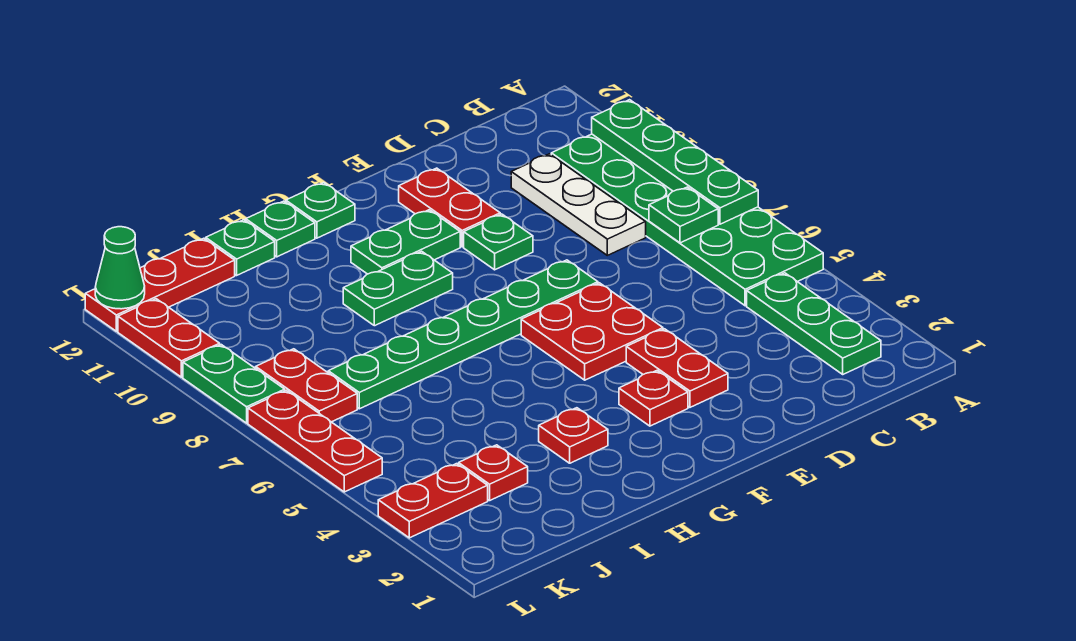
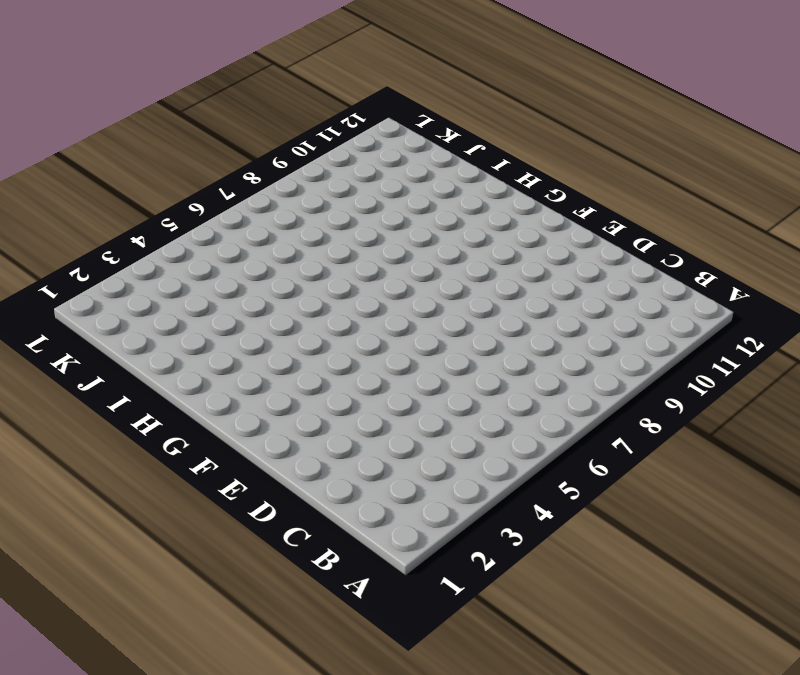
none -> green 2x6 plate [551,134,823,306]
none -> green 1x3 plate [747,273,881,374]
none -> white 1x3 plate [511,154,646,255]

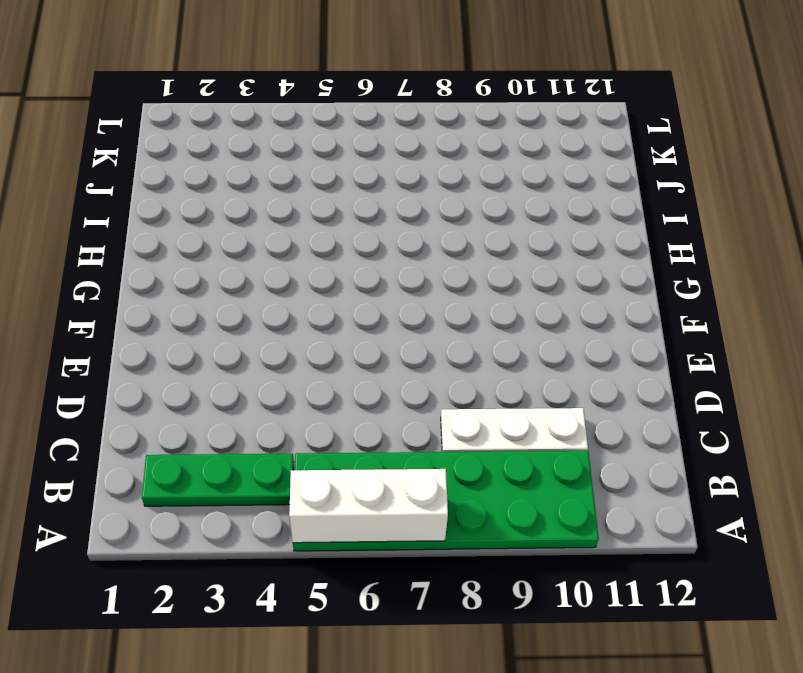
white 1x3 brick [289,469,448,543] -> green 1x4 plate [592,100,758,224]
none -> red 1x2 plate [626,329,728,407]
none -> red 2x2 plate [521,283,663,380]
none -> green 1x6 plate [328,260,598,409]

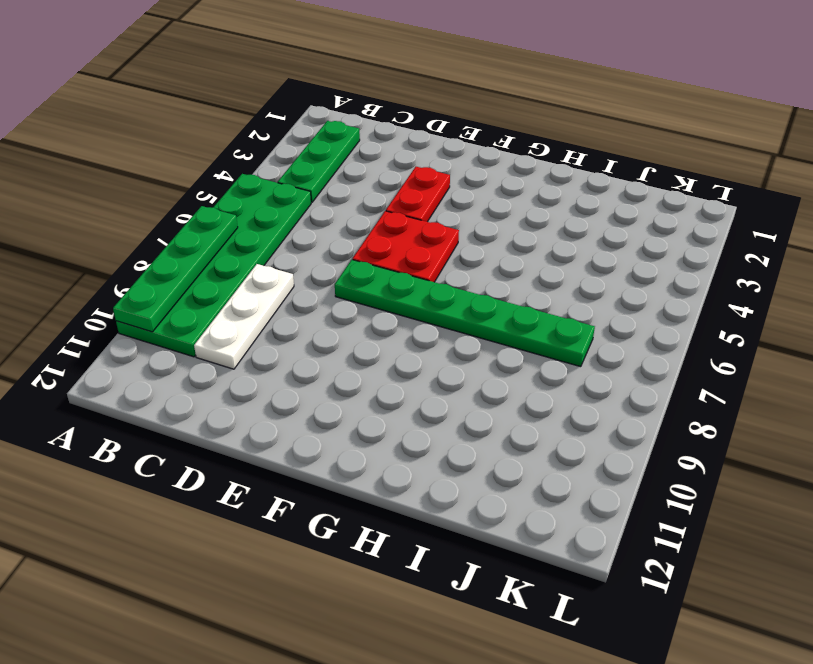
none -> green 1x1 plate [464,214,533,270]
none -> red 1x2 plate [399,168,500,247]
none -> red 1x1 plate [619,371,688,426]

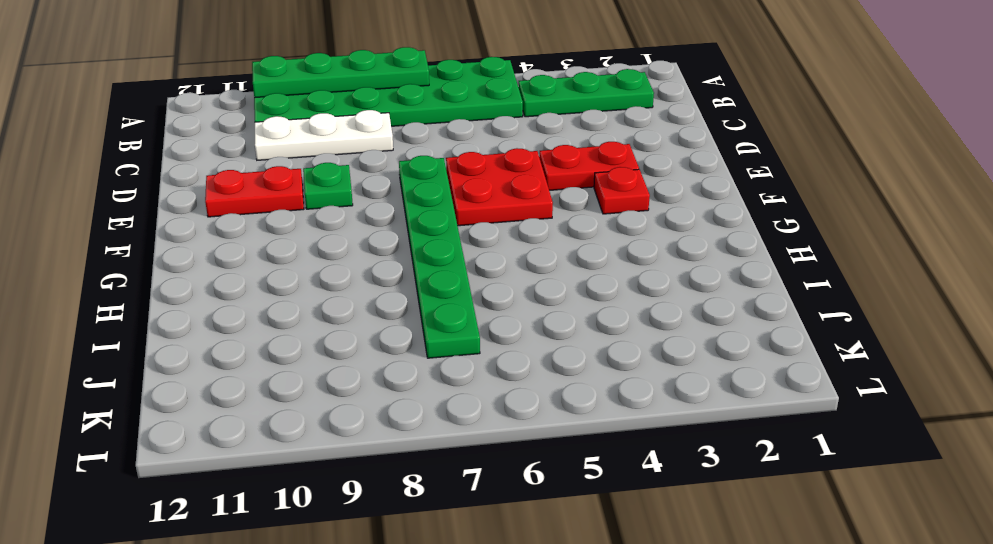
none -> green 1x2 plate [351,210,460,274]
none -> green 1x2 plate [343,251,453,326]
none -> green 1x1 plate [286,183,355,238]

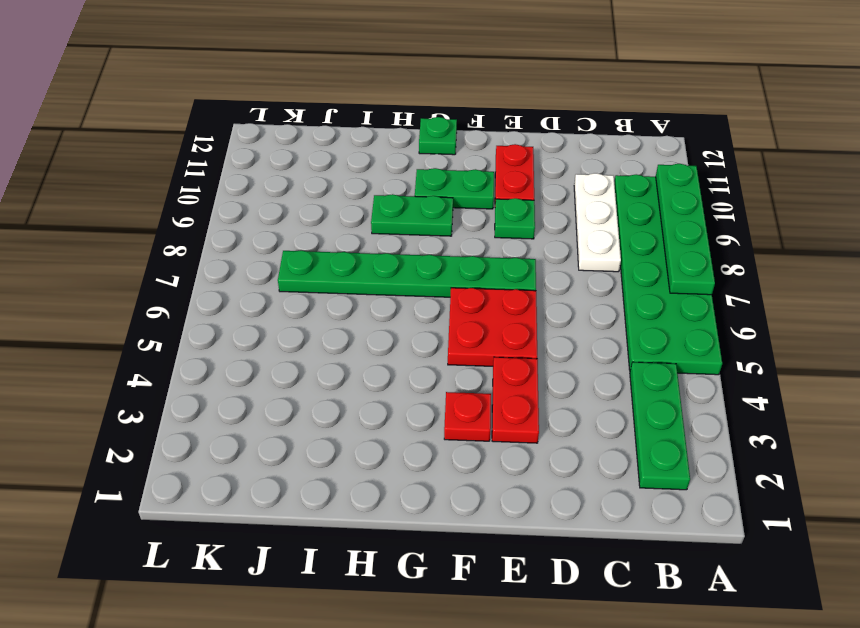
none -> red 1x1 plate [539,408,608,463]
none -> green 1x1 plate [246,201,315,257]
none -> green 1x1 plate [206,220,275,275]

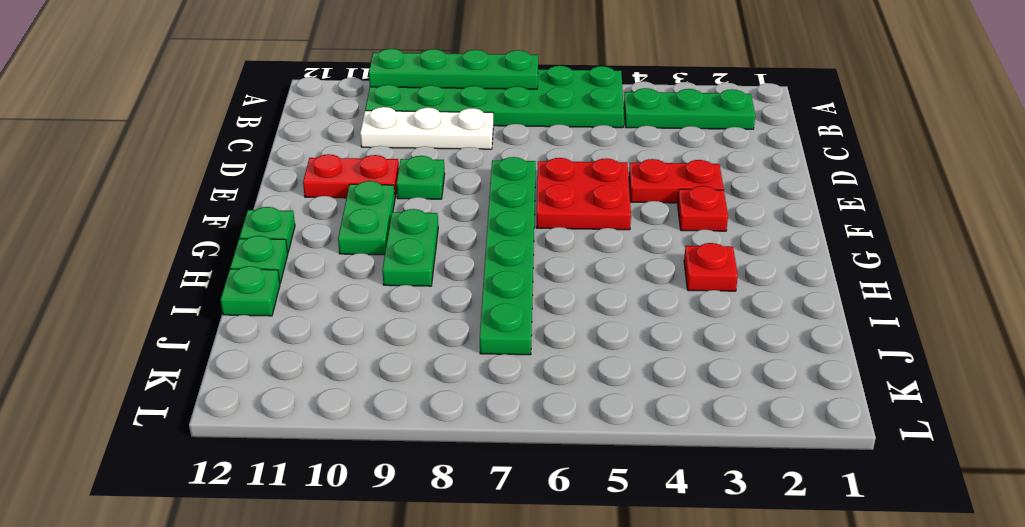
none -> red 1x1 plate [459,445,528,501]
none -> red 1x3 plate [85,238,235,331]
none -> red 1x2 plate [378,464,488,538]

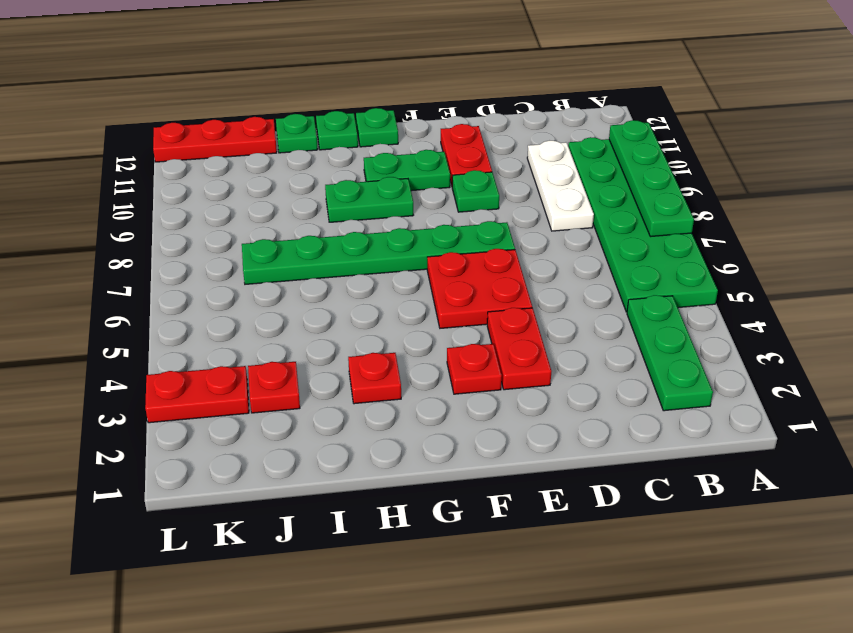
none -> red 1x2 plate [256,349,357,422]
none -> red 1x3 plate [248,390,382,492]
none -> green 1x2 plate [183,345,285,423]

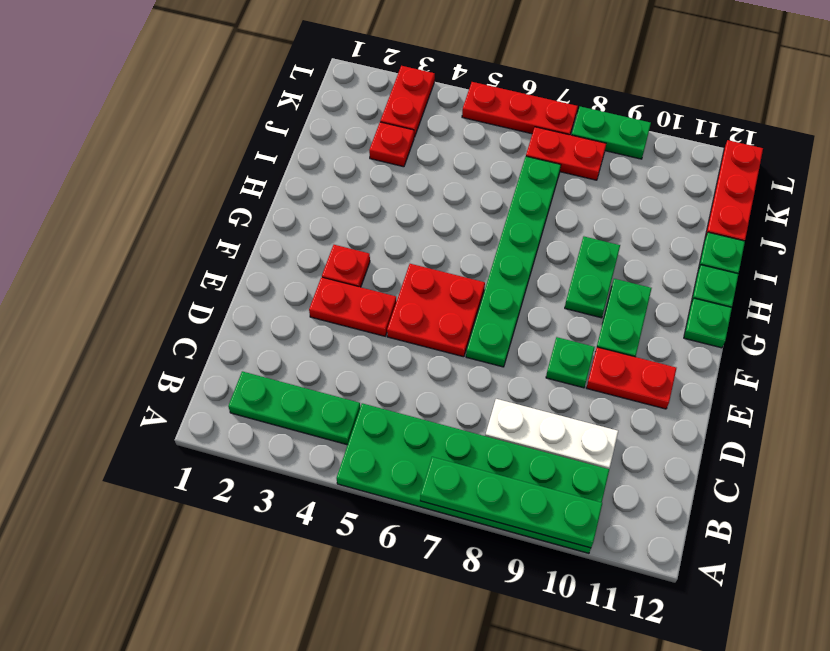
none -> red 1x1 plate [539,408,608,463]
none -> red 1x2 plate [118,299,220,377]
none -> green 1x1 plate [649,187,718,243]

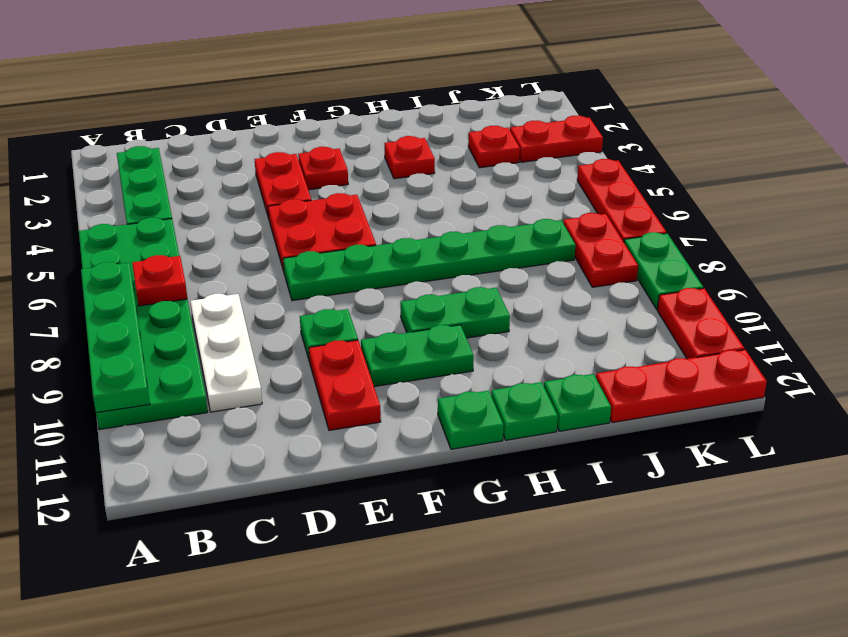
red 1x1 plate [132,255,187,306] -> green 1x1 plate [649,187,718,243]
none -> green 1x1 cone [95,227,145,309]

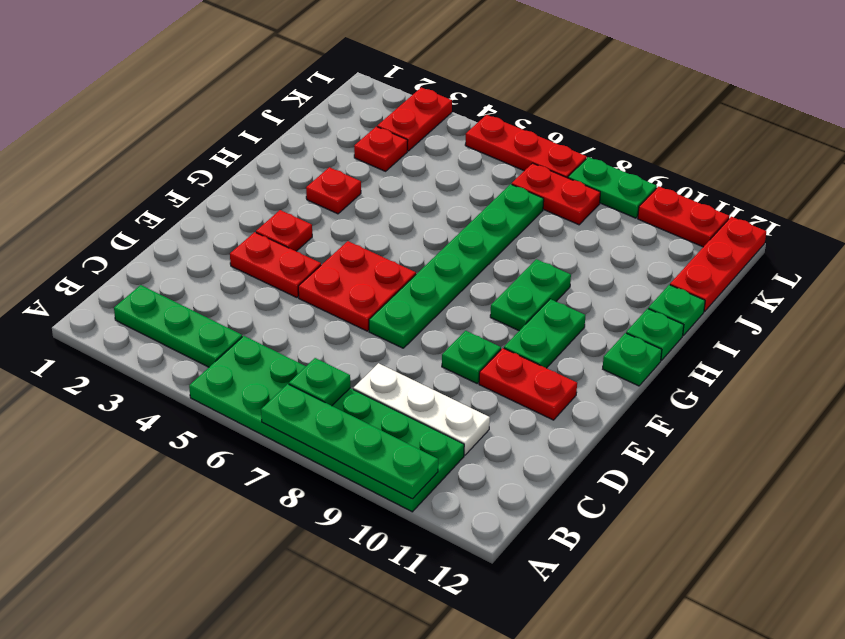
none -> green 1x1 cone [95,227,145,309]

